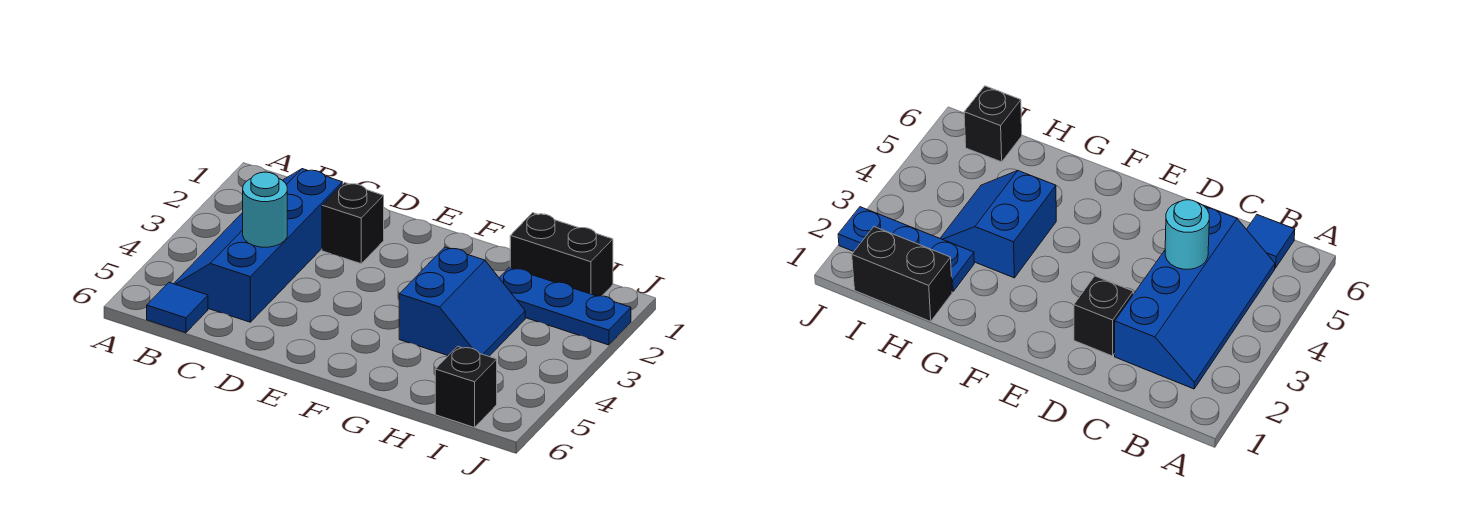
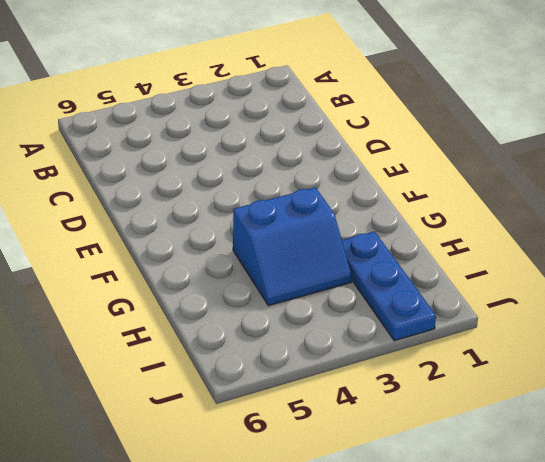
none -> blue 2x4 slope [174,169,342,322]
none -> blue 1x1 tile [147,282,208,333]

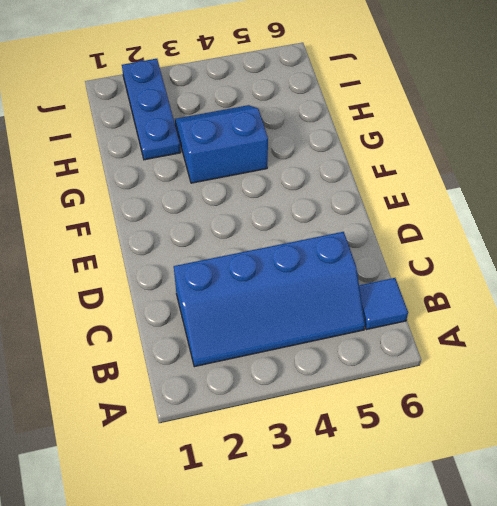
none -> black 1x1 brick [322,183,384,264]
none -> black 1x2 brick [510,213,613,296]

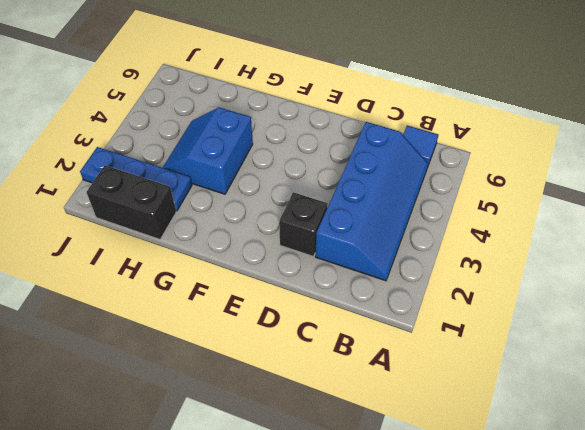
none -> black 1x1 brick [435,346,497,428]
none -> cyan 1x1 round brick [243,172,287,247]

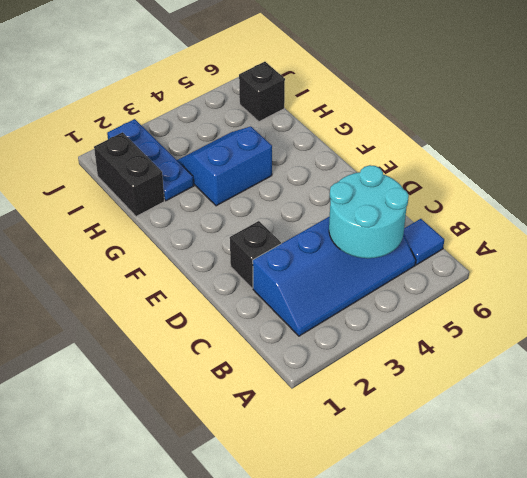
cyan 2x2 round brick [329,165,409,258] -> cyan 1x1 round brick [243,172,287,247]

